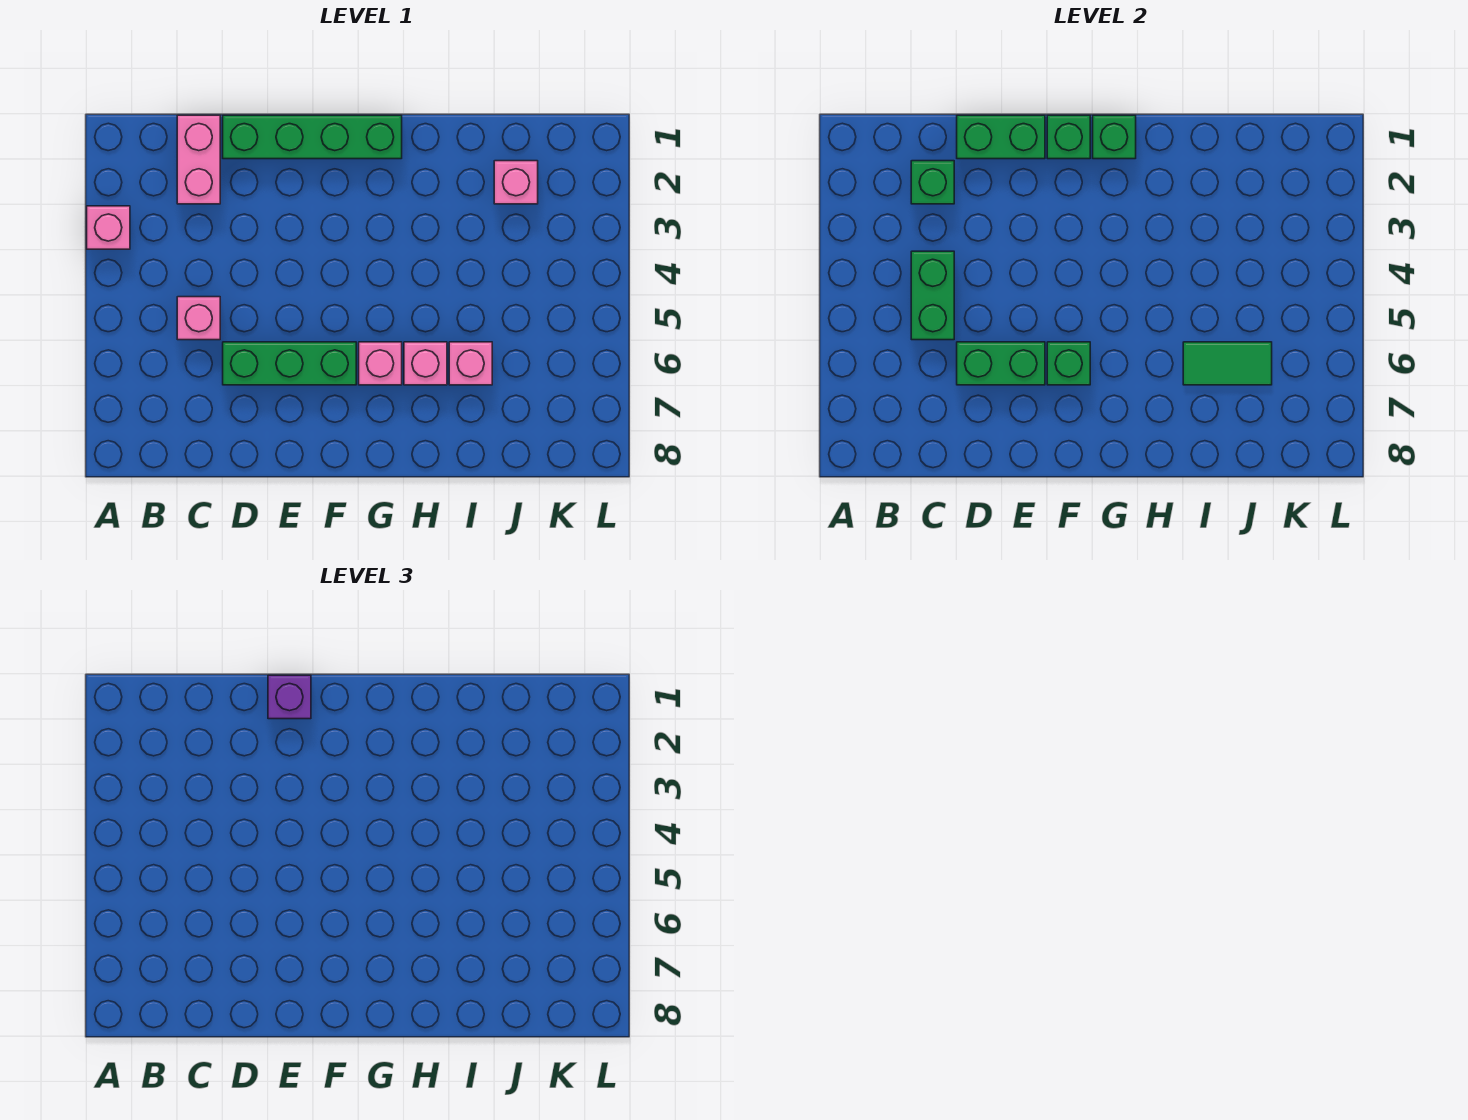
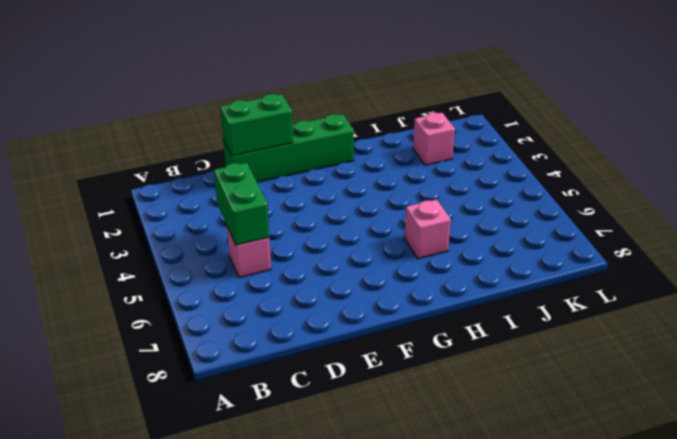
none -> pink 1x1 brick [87,206,130,249]
none -> pink 1x2 brick [177,115,220,204]
none -> green 1x3 brick [223,342,356,385]

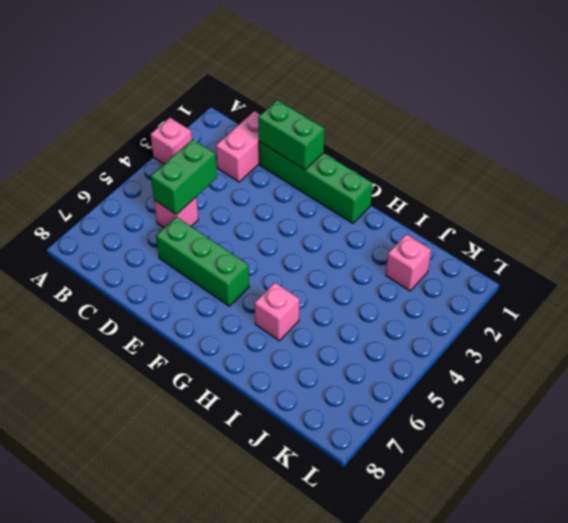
none -> pink 1x1 brick [359,342,402,385]
none -> pink 1x1 brick [449,342,492,385]
none -> green 1x1 brick [911,161,954,204]

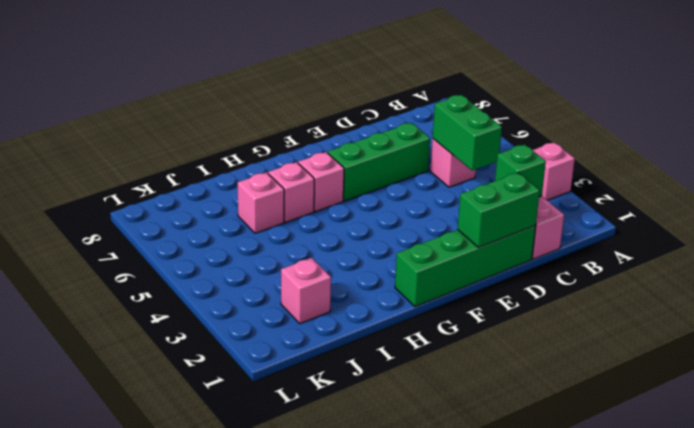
none -> green 1x2 brick [957,342,1045,385]
none -> green 1x1 brick [1047,115,1090,159]
none -> green 1x1 brick [1047,342,1090,385]

